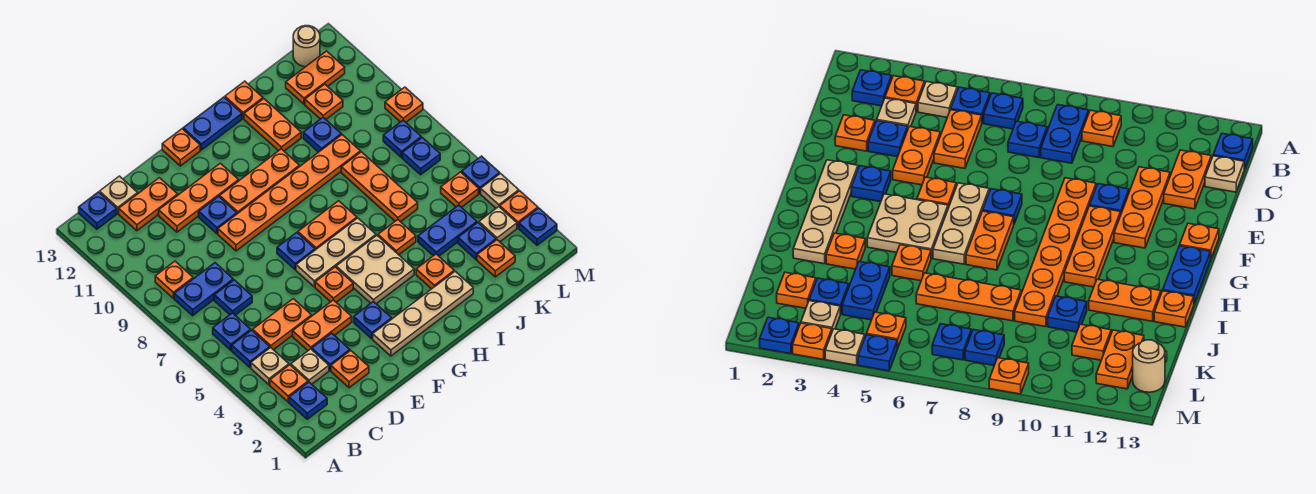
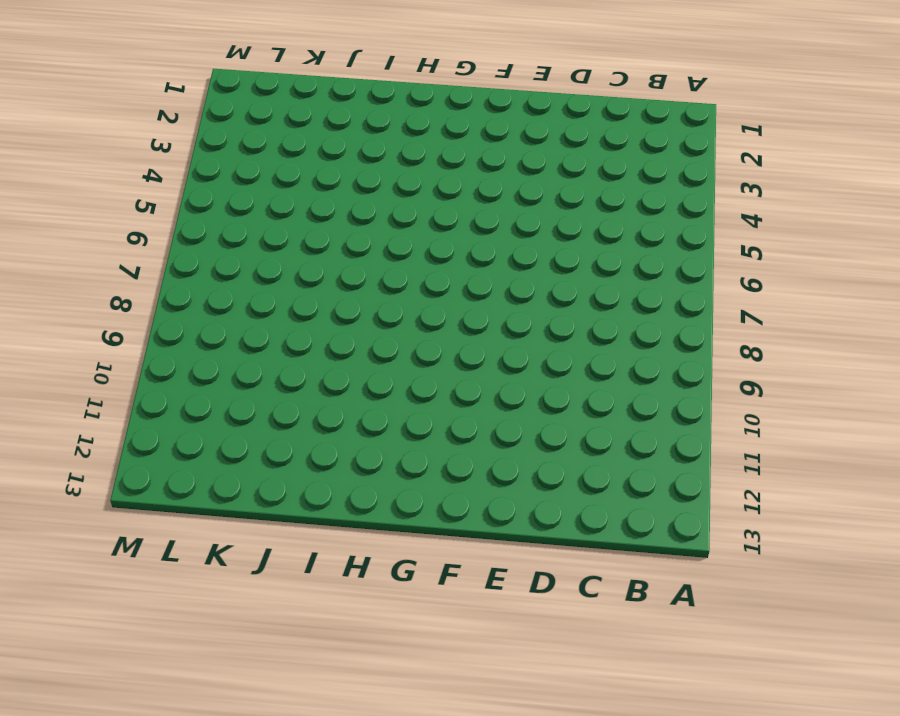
none -> blue 1x1 plate [289,382,327,419]
none -> orange 1x1 plate [270,365,308,402]
none -> tan 1x1 plate [251,348,289,385]
none -> blue 1x1 plate [232,330,270,367]

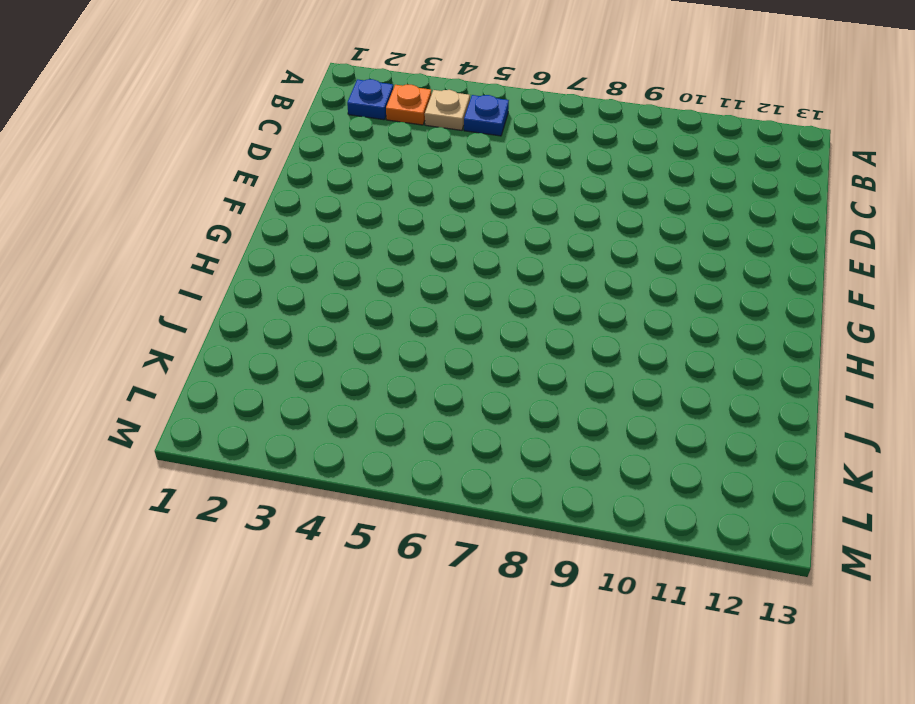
none -> blue 1x1 plate [213,313,251,350]
none -> blue 1x2 plate [174,263,233,316]
none -> orange 1x1 plate [155,261,193,298]
none -> blue 1x1 plate [79,192,117,229]

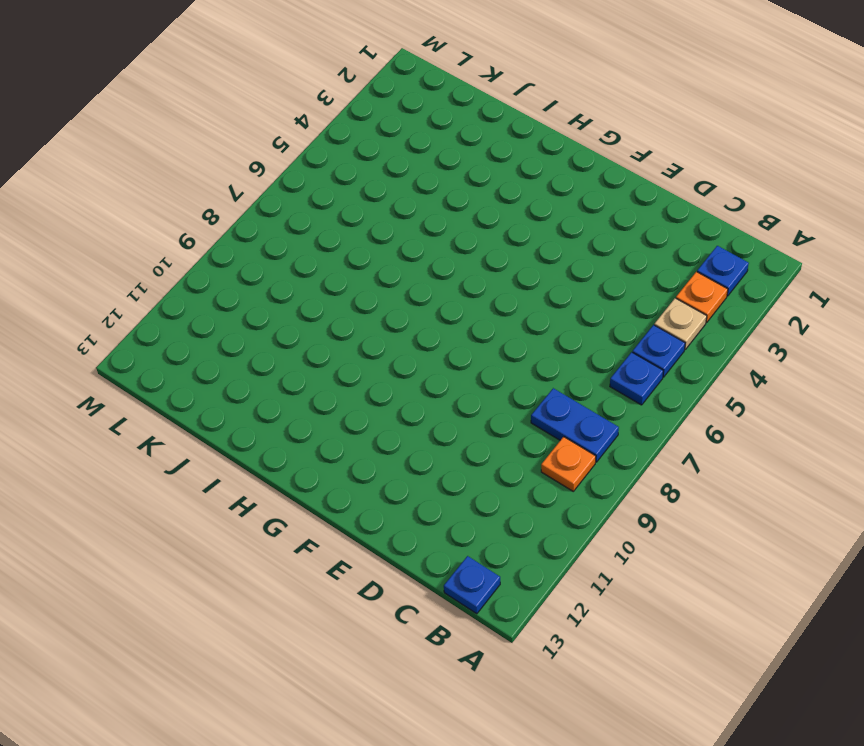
none -> tan 1x1 plate [291,349,329,384]
none -> orange 1x2 plate [253,299,312,350]
none -> blue 1x1 plate [214,280,252,315]
none -> orange 1x2 plate [119,178,178,231]

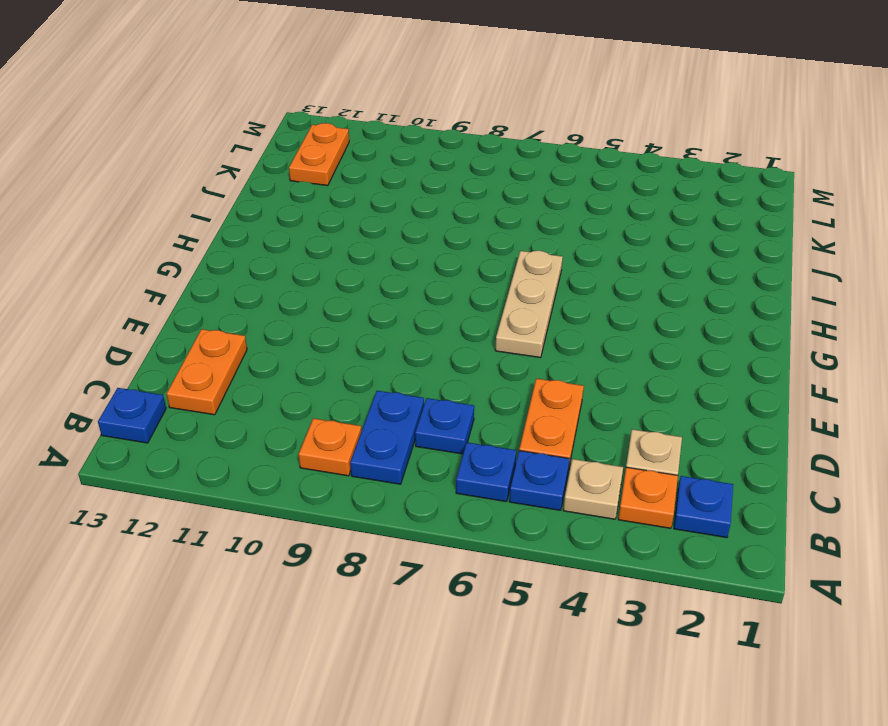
none -> tan 1x1 plate [100,176,138,213]
none -> orange 1x1 plate [331,350,369,388]
none -> blue 1x1 plate [312,333,350,370]
none -> orange 1x2 plate [293,300,352,351]

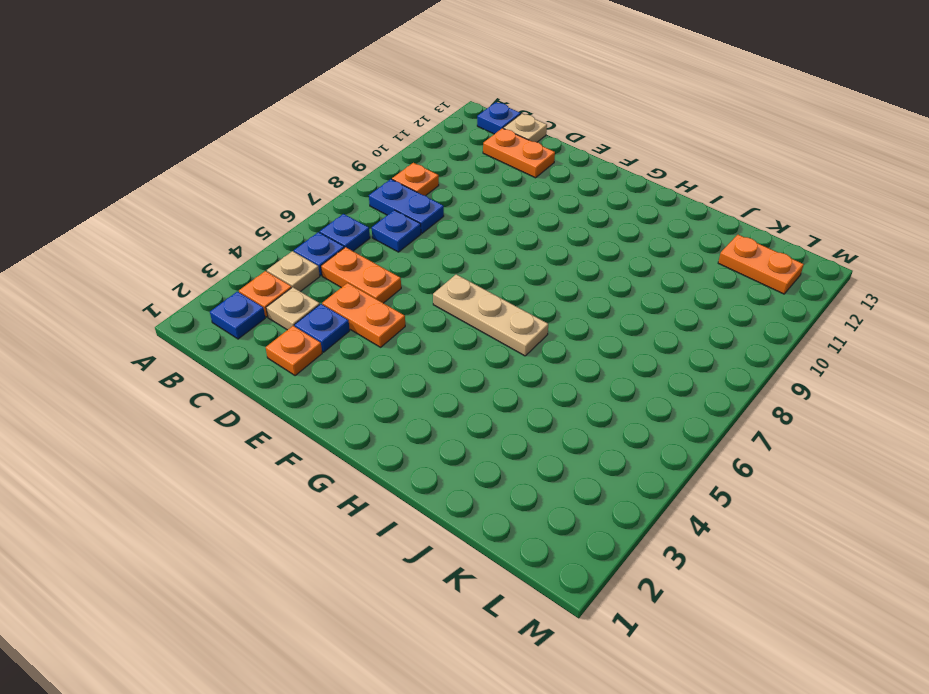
none -> orange 1x3 plate [159,163,239,232]
none -> orange 1x6 plate [218,135,360,251]
none -> blue 1x1 plate [199,196,237,234]
none -> tan 1x4 plate [373,271,473,356]

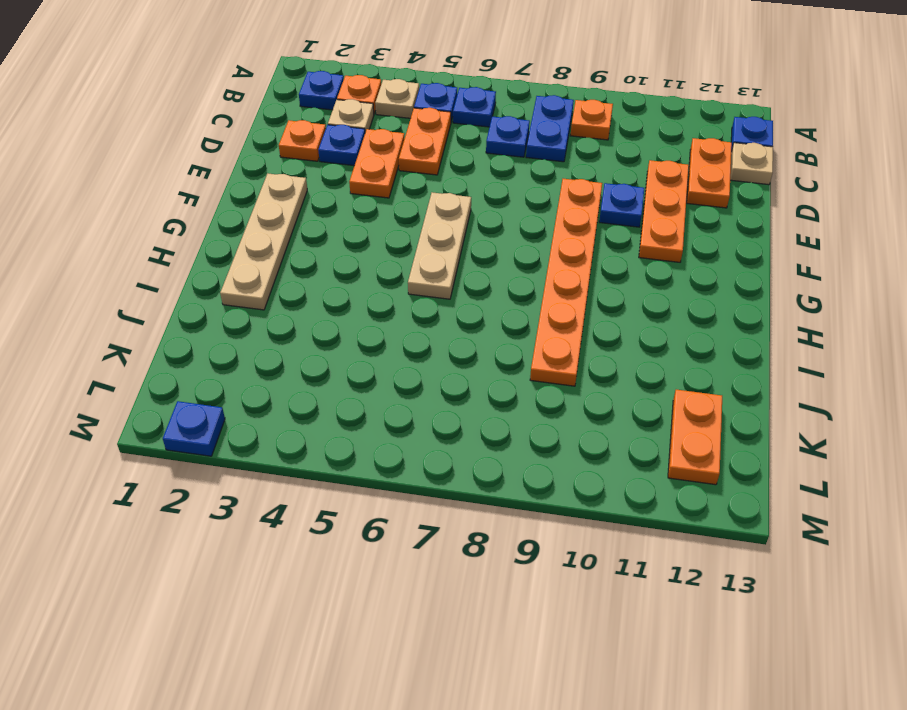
none -> blue 1x1 plate [354,301,392,339]
none -> orange 1x1 plate [315,267,353,302]
none -> blue 1x1 plate [277,233,315,270]
none -> orange 1x3 plate [220,149,300,214]

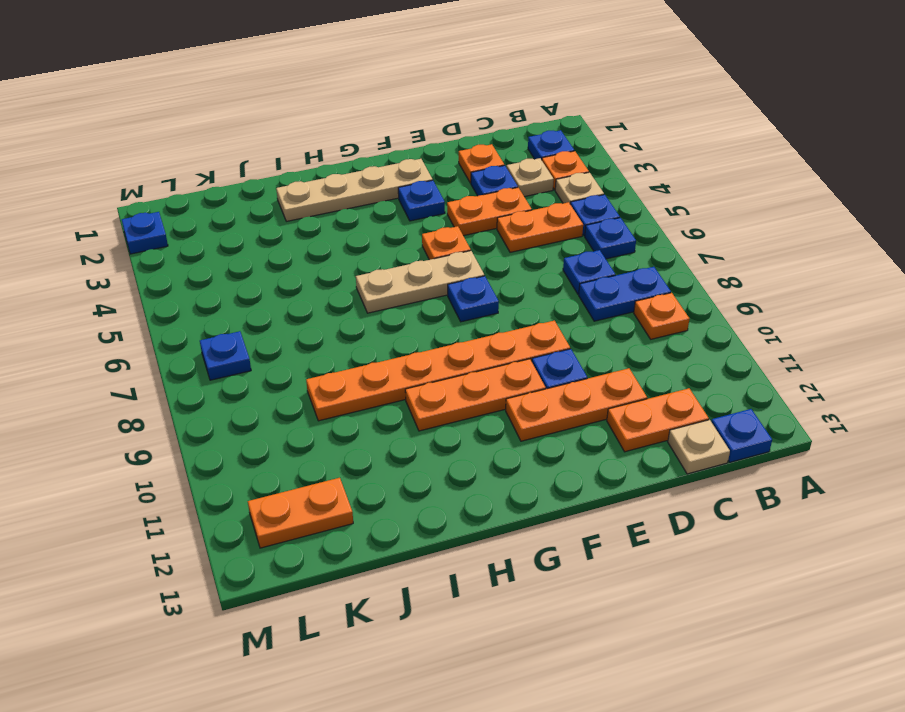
none -> orange 1x1 plate [162,129,200,166]
none -> tan 2x2 plate [336,236,414,304]
none -> orange 1x2 plate [298,201,357,250]
none -> blue 1x2 plate [183,97,242,150]

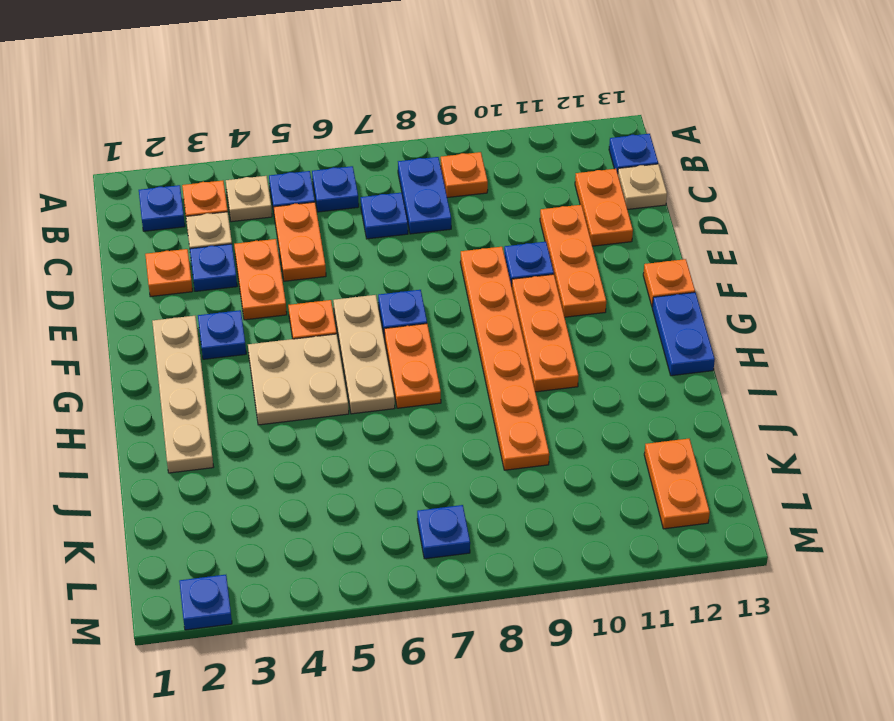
none -> orange 1x1 plate [416,254,454,289]
none -> orange 1x1 plate [378,220,416,255]
none -> orange 1x2 plate [244,99,301,151]
none -> orange 1x1 plate [225,81,263,119]

